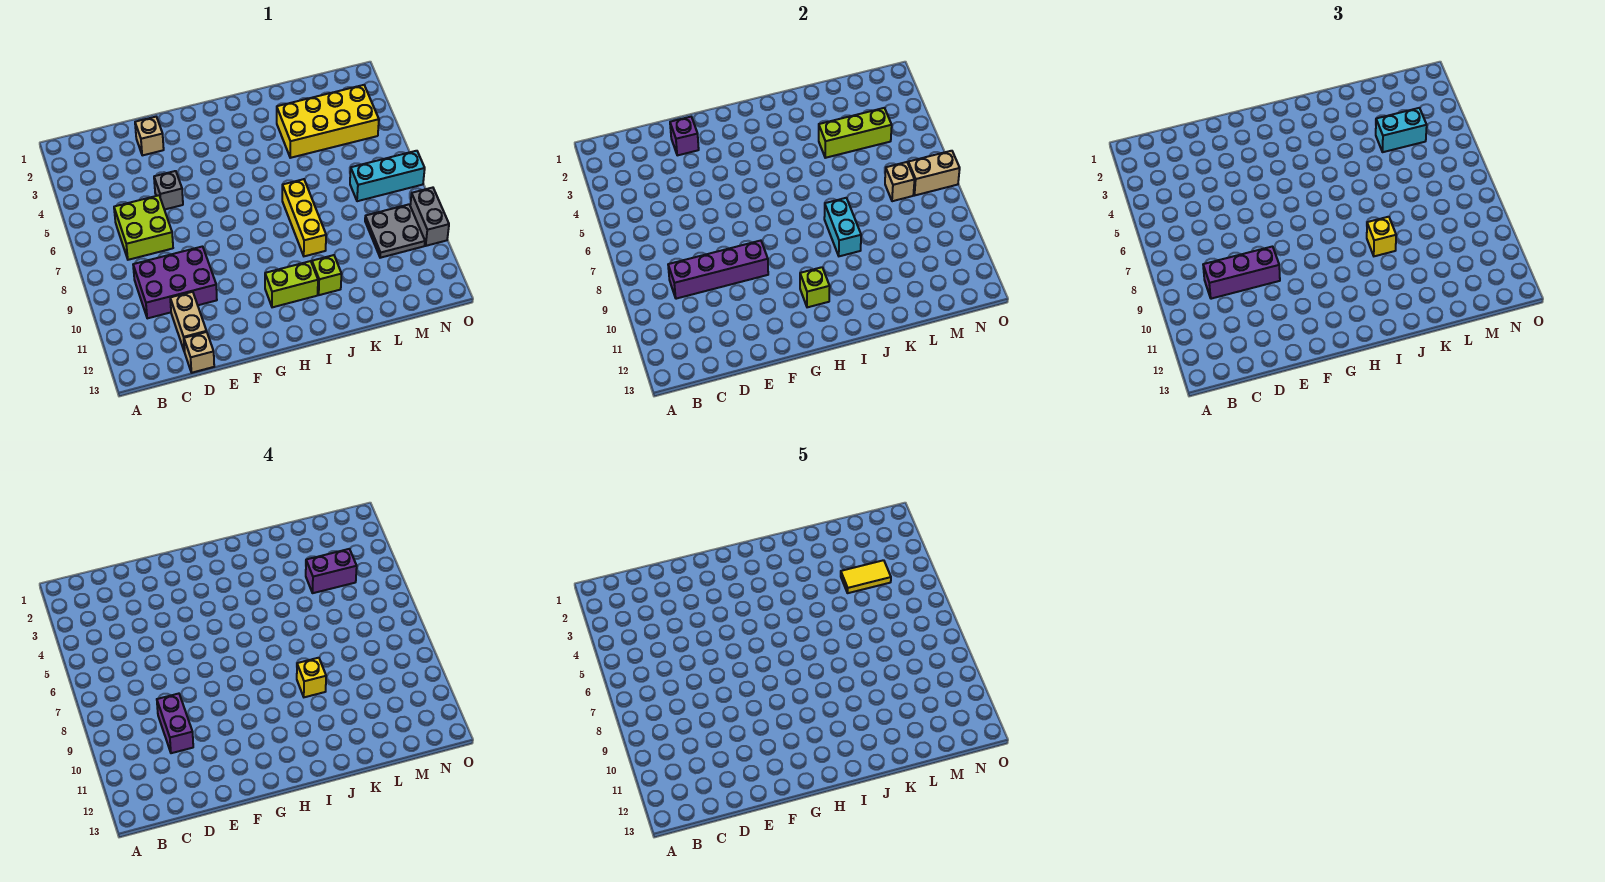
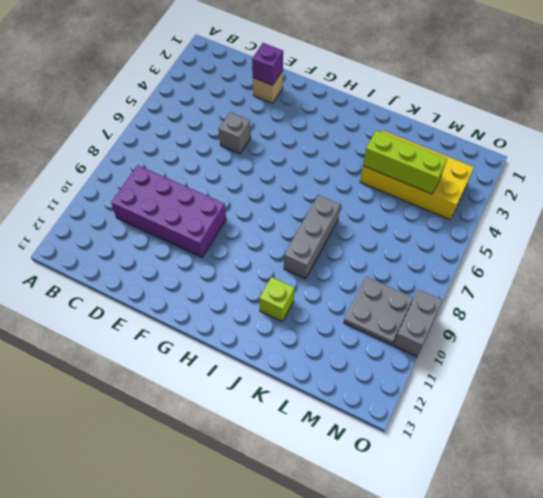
purple 2x4 brick [111,165,226,257] -> purple 2x3 brick [133,247,217,318]
grey 1x3 brick [284,195,340,279] -> yellow 1x3 brick [282,179,326,256]
none -> lime 2x2 brick [114,195,173,260]
none -> tan 1x2 brick [170,292,207,352]
none -> tan 1x1 brick [184,332,214,373]

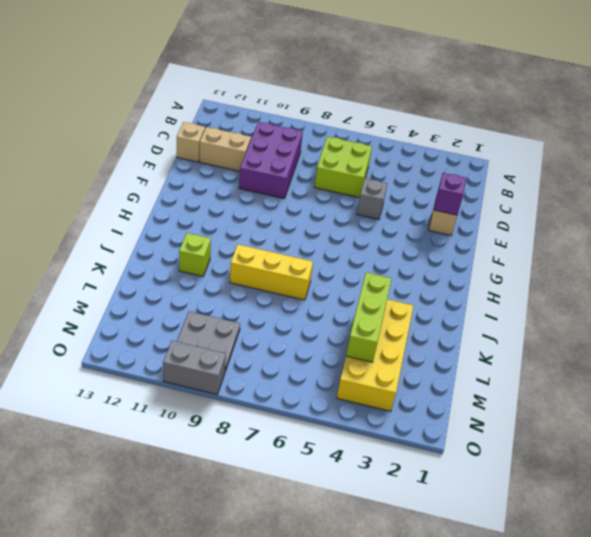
none -> lime 1x2 brick [265,261,318,307]
none -> cyan 1x3 brick [350,151,425,201]
none -> purple 1x4 brick [668,241,768,299]

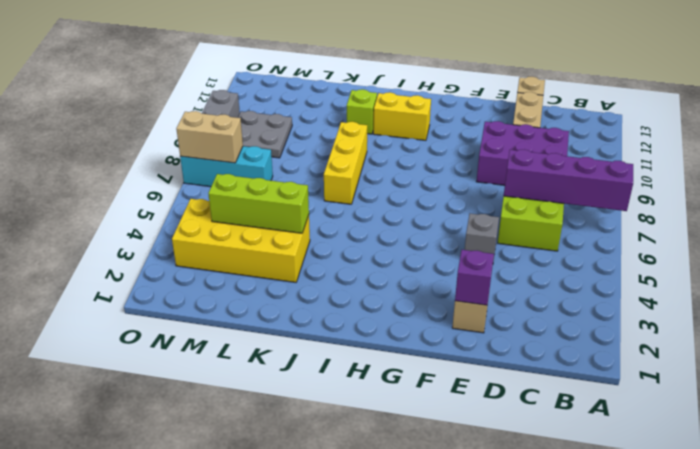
purple 1x4 brick [504,150,633,211] -> purple 1x4 brick moved to [668,241,768,299]
yellow 1x2 brick [373,92,431,140] -> lime 1x2 brick [265,261,318,307]
none -> lime 1x1 brick [800,267,830,307]
none -> cyan 1x2 brick [824,198,861,256]
none -> tan 1x1 brick [885,162,914,201]

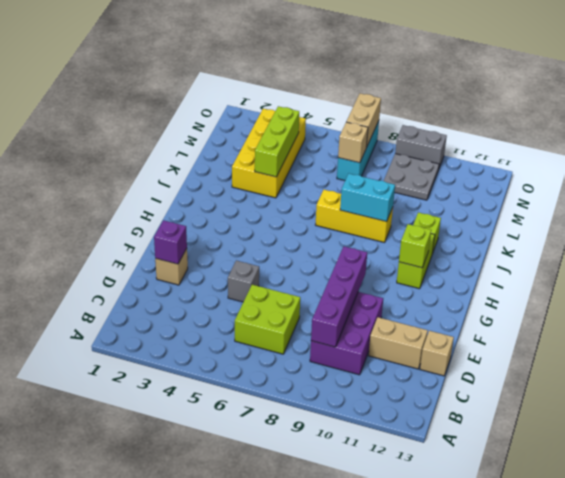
none -> purple 1x3 brick [1203,247,1280,299]
none -> yellow 1x1 brick [1367,217,1396,256]
none -> cyan 1x2 brick [1376,108,1427,152]

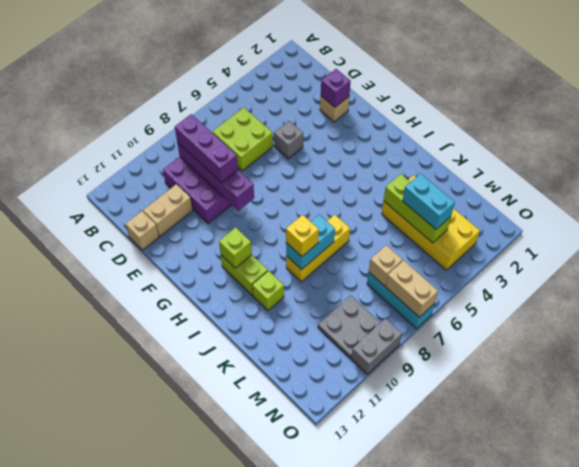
none -> purple 1x2 brick [157,694,193,753]
none -> yellow 1x1 brick [297,658,326,697]
none -> purple 1x2 brick [306,549,357,593]

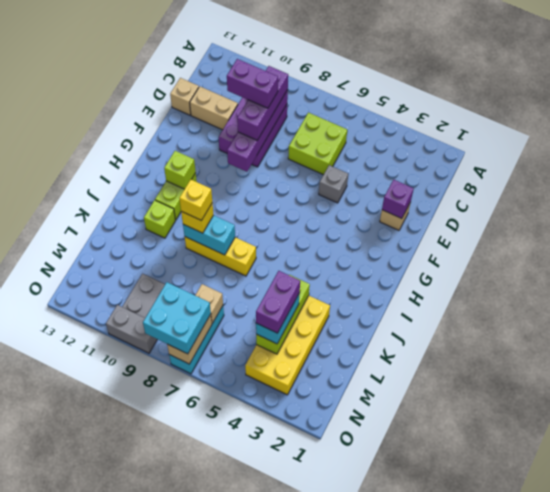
cyan 2x2 brick [143,282,211,354] -> none
none -> yellow 1x2 tile [841,560,891,593]

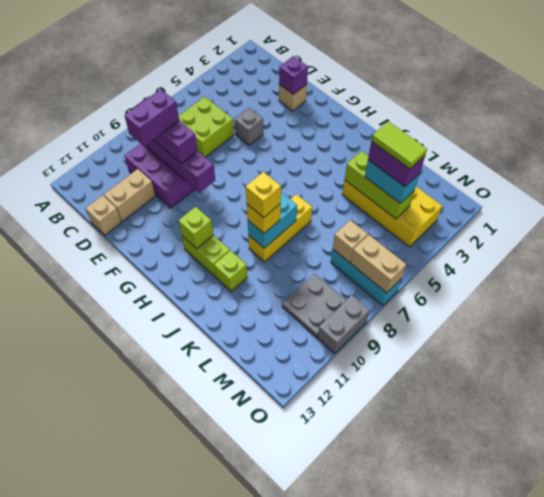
lime 1x2 tile [372,121,427,169] -> yellow 1x2 tile [841,560,891,593]

